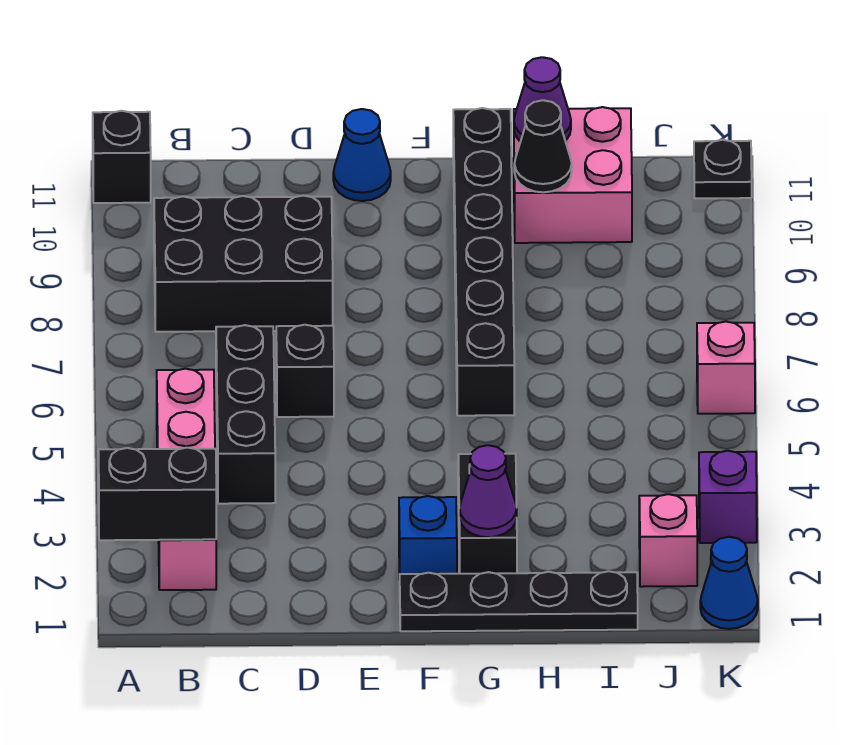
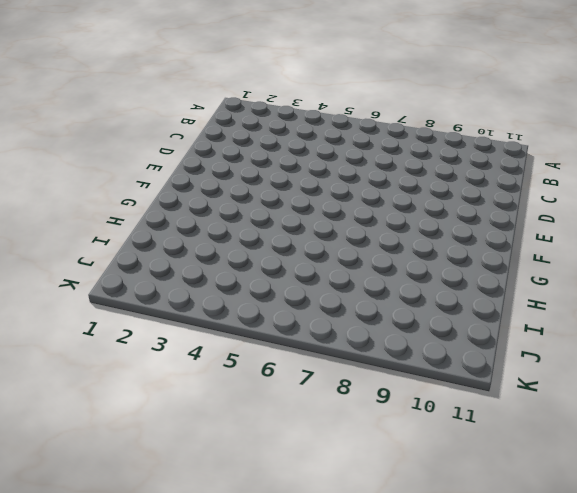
none -> black 1x1 brick [93,111,151,203]
none -> pink 1x4 brick [157,369,216,590]
none -> black 2x3 brick [154,196,333,332]

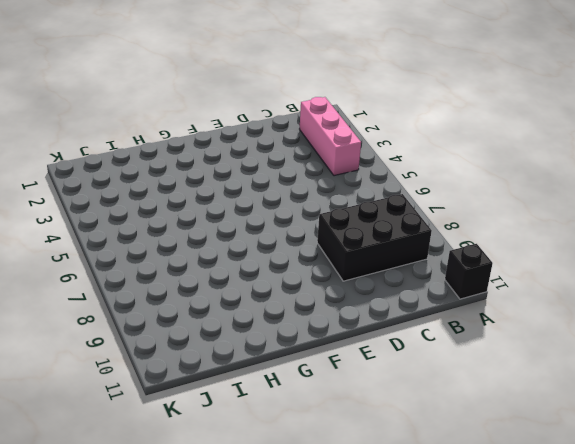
pink 1x3 brick [300,97,361,176] -> pink 1x4 brick [157,369,216,590]
none -> black 1x3 brick [216,325,275,504]
none -> black 1x1 brick [276,325,334,417]
none -> blue 1x1 cone [333,109,391,201]

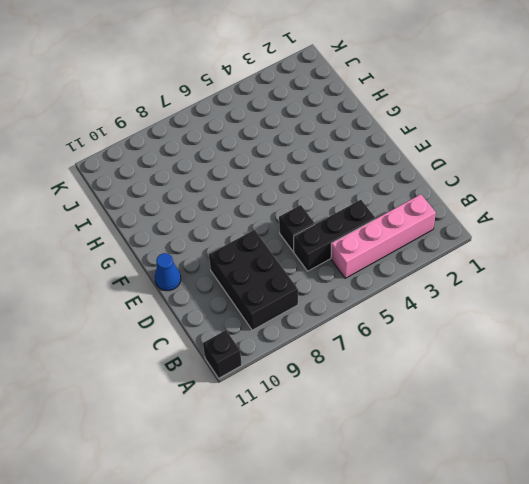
none -> black 1x4 plate [400,571,638,631]
none -> blue 1x1 brick [399,496,457,580]
none -> black 1x2 brick [458,454,517,574]

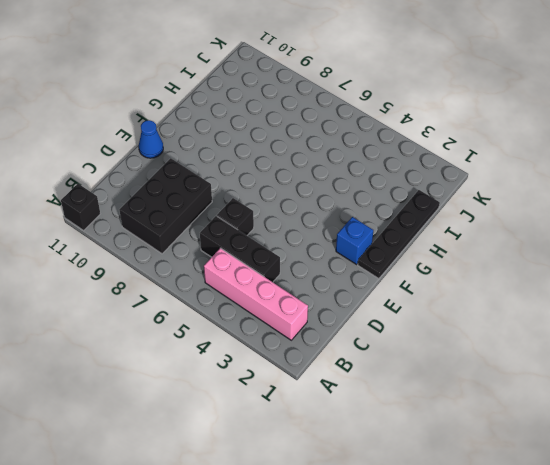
none -> black 1x2 brick [458,454,517,574]
none -> black 1x6 brick [453,108,514,416]
none -> pink 2x2 brick [514,107,632,243]

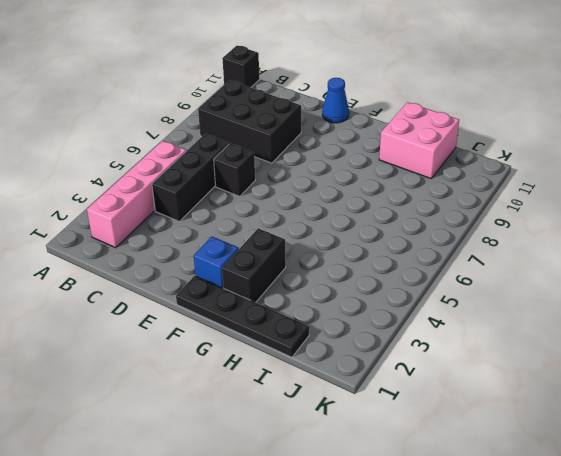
none -> black 1x6 brick [453,108,514,416]
none -> pink 1x1 brick [639,494,697,587]
none -> blue 1x1 cone [700,537,758,629]

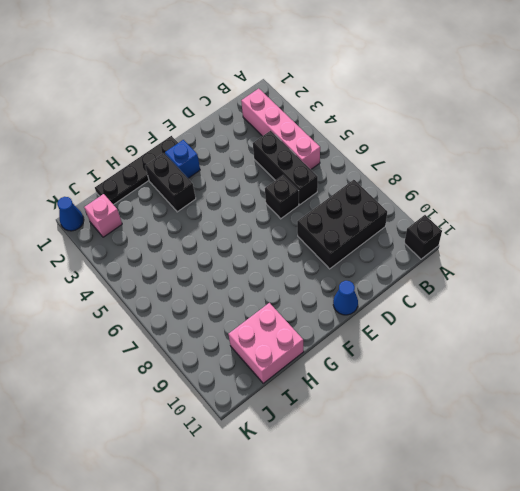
none -> black 1x6 brick [453,108,514,416]
none -> purple 1x1 brick [699,451,757,543]
none -> pink 1x1 brick [697,322,755,414]

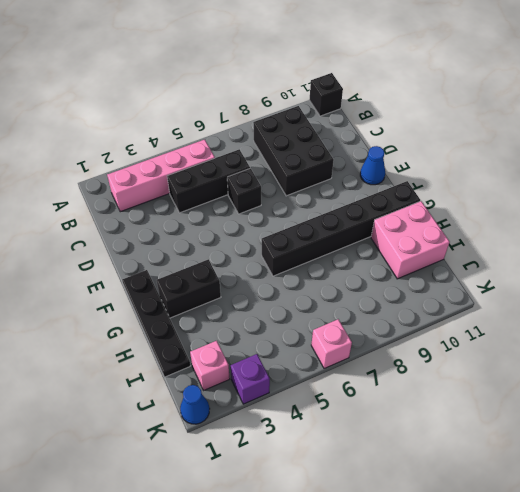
none -> blue 1x1 brick [399,496,457,580]
none -> black 1x1 plate [694,140,752,199]
none -> black 1x2 brick [98,448,216,540]

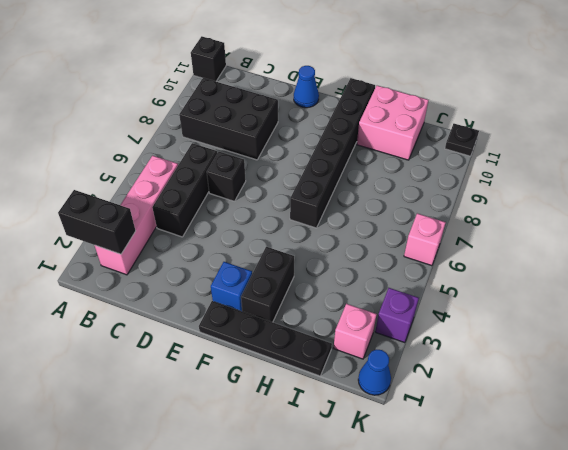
none -> purple 1x1 cone [459,445,517,537]
none -> black 1x1 cone [514,100,572,192]
none -> purple 1x1 cone [514,57,571,142]

